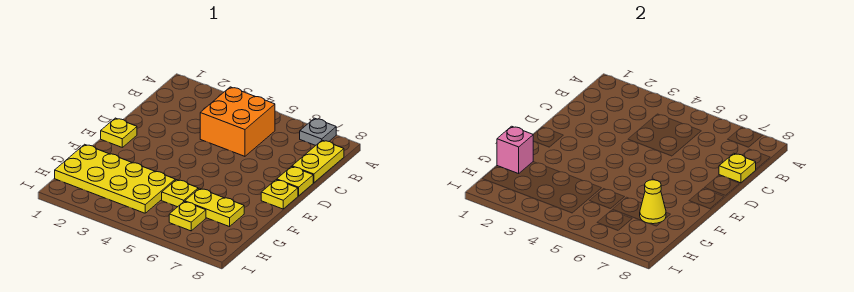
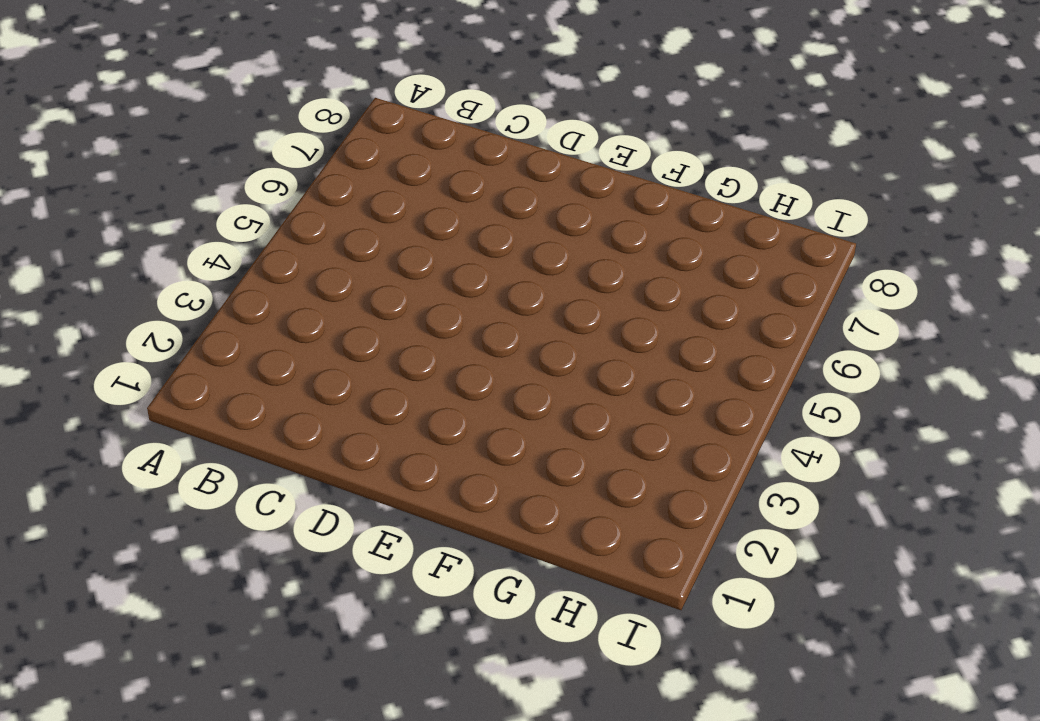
none -> grey 1x1 plate [300,118,336,145]
none -> orange 2x2 brick [200,87,275,156]
none -> yellow 1x2 plate [292,140,344,183]

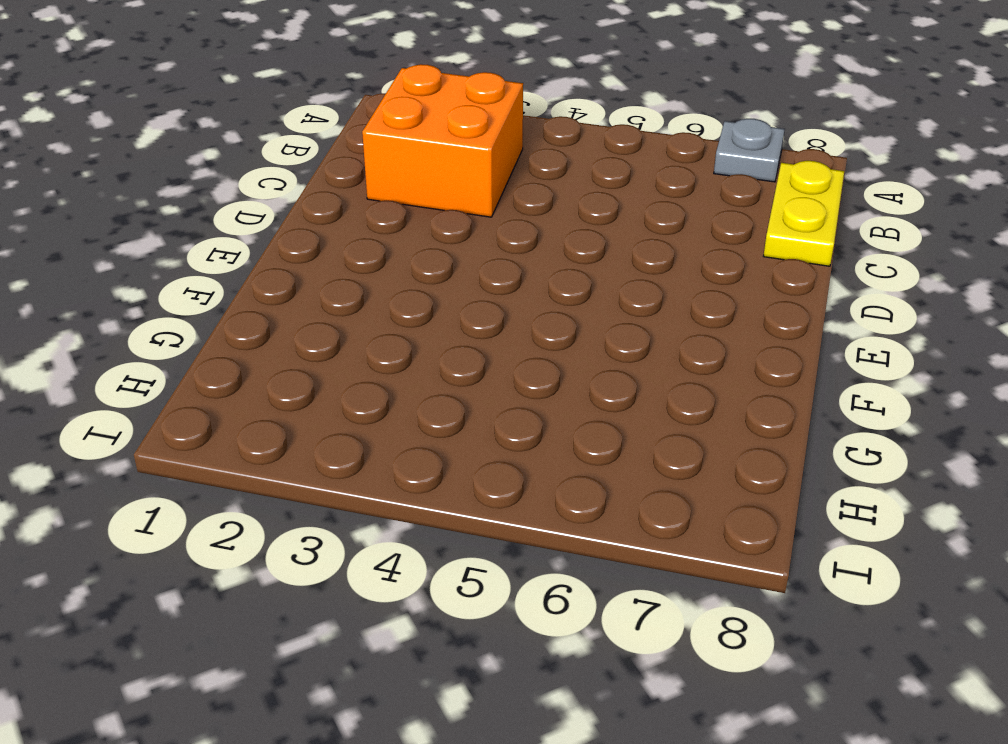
orange 2x2 brick [362,64,523,217] -> orange 2x2 brick moved to [200,87,275,156]
none -> yellow 1x1 plate [277,167,313,196]
none -> yellow 1x1 plate [101,118,137,147]
none -> yellow 1x1 plate [261,180,298,209]

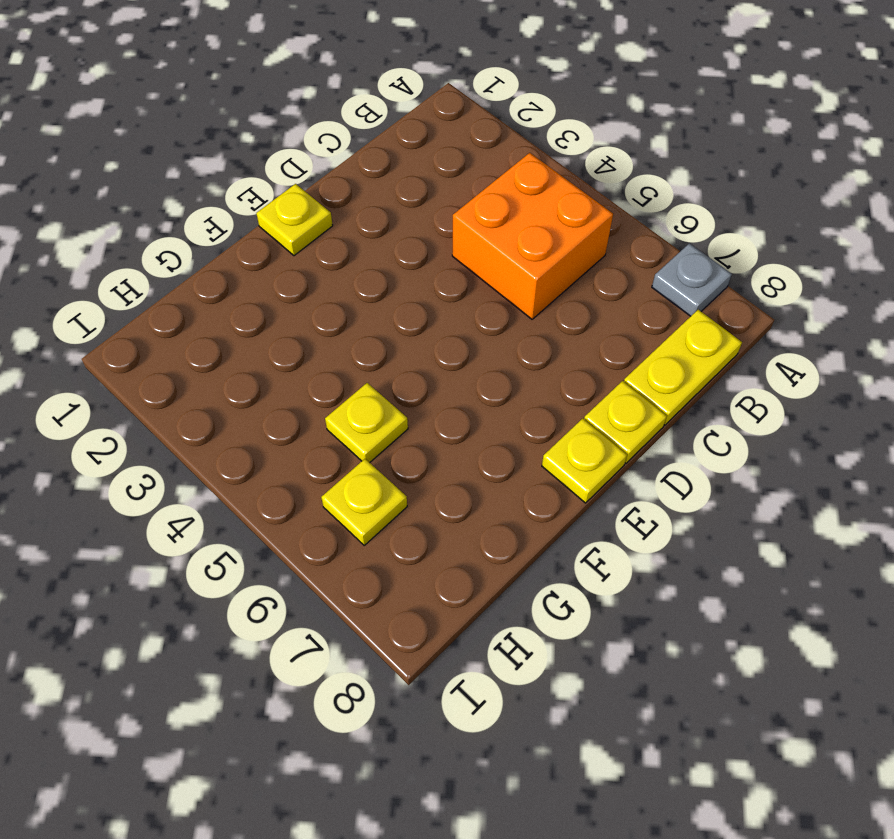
none -> yellow 2x4 plate [55,144,175,213]
none -> yellow 1x2 plate [185,188,244,227]
none -> yellow 1x1 plate [719,153,756,183]

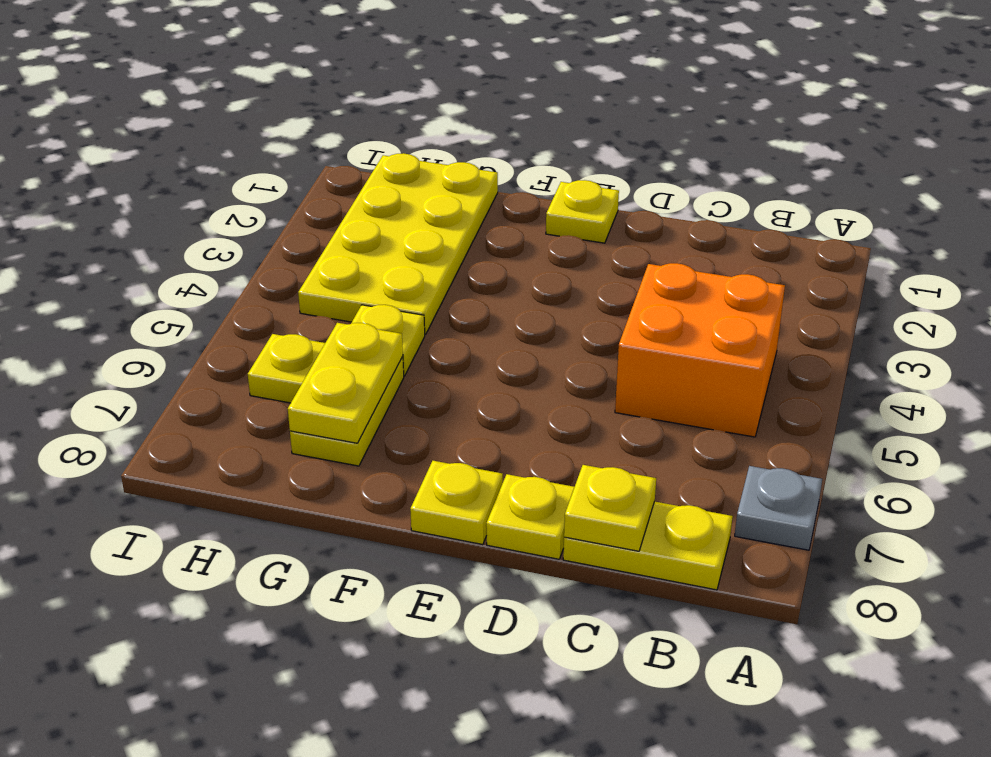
yellow 1x2 plate [288,323,403,443] -> yellow 1x1 cone [640,180,666,224]
none -> pink 1x1 brick [497,126,534,174]

